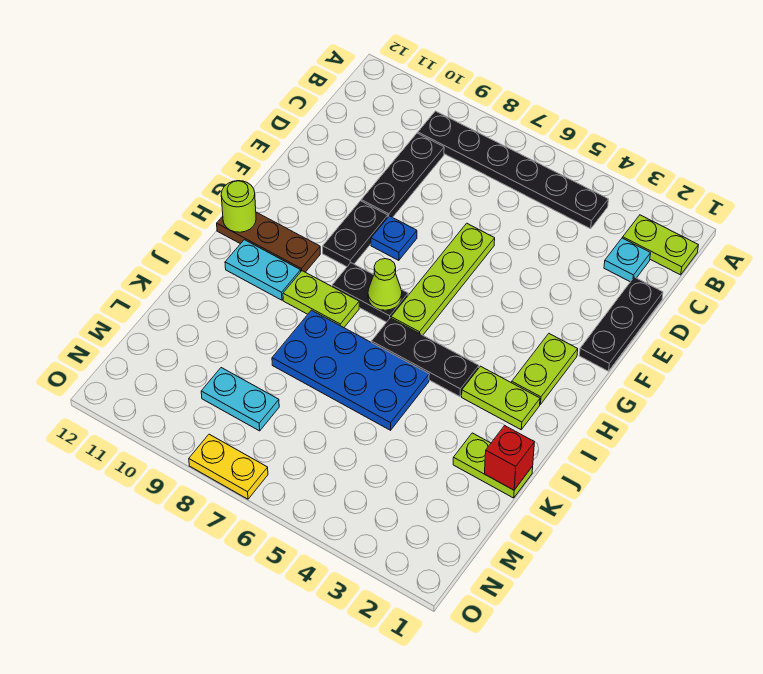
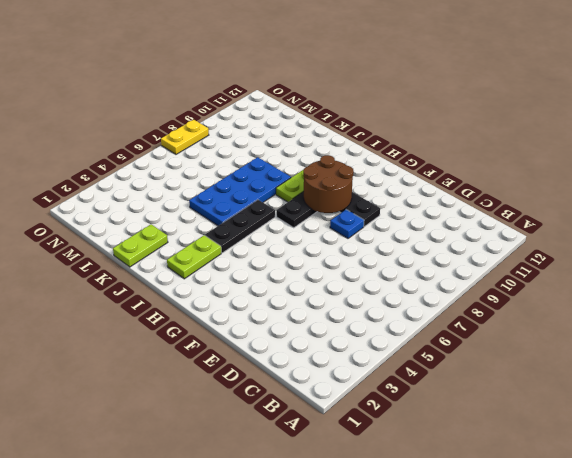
brown 2x2 round brick [303,155,354,213] -> none
none -> lime 1x2 plate [623,215,698,275]
none -> black 1x6 plate [418,111,608,229]
none -> cyan 1x1 plate [604,238,651,282]

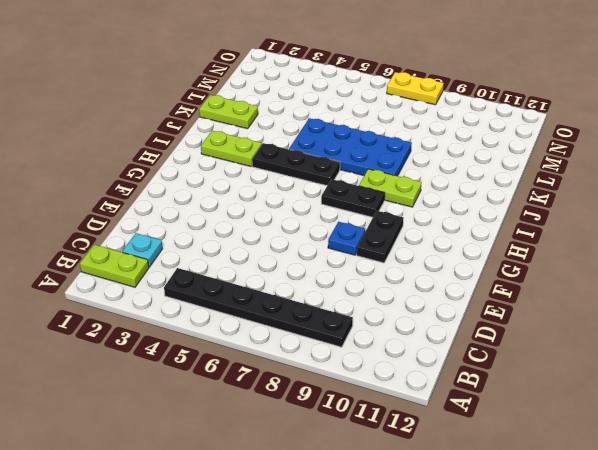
none -> black 1x3 plate [361,133,444,217]
none -> black 1x3 plate [579,277,663,371]
none -> lime 1x4 plate [391,223,495,335]

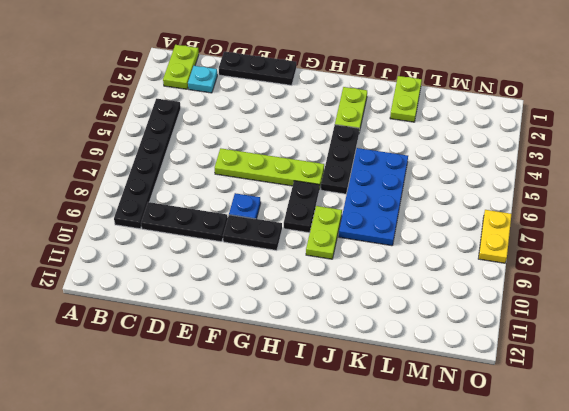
none -> lime 1x2 plate [512,334,578,404]
none -> brown 1x3 plate [217,212,320,272]
none -> cyan 1x2 plate [225,240,301,300]

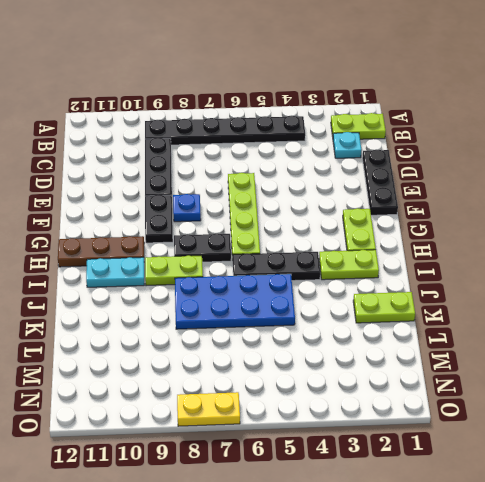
none -> cyan 1x2 plate [201,368,279,431]
none -> lime 1x1 cone [368,259,402,310]
none -> lime 1x1 round brick [221,181,256,232]

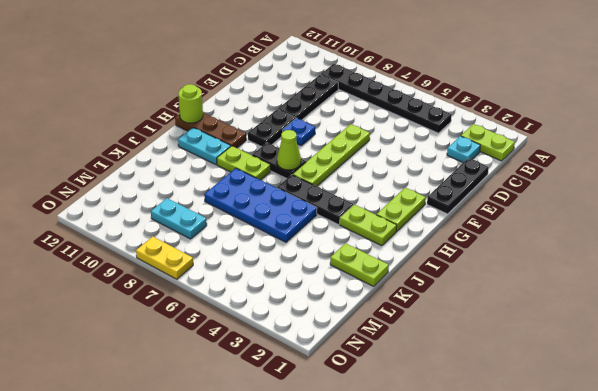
none -> red 1x1 brick [485,425,534,490]

